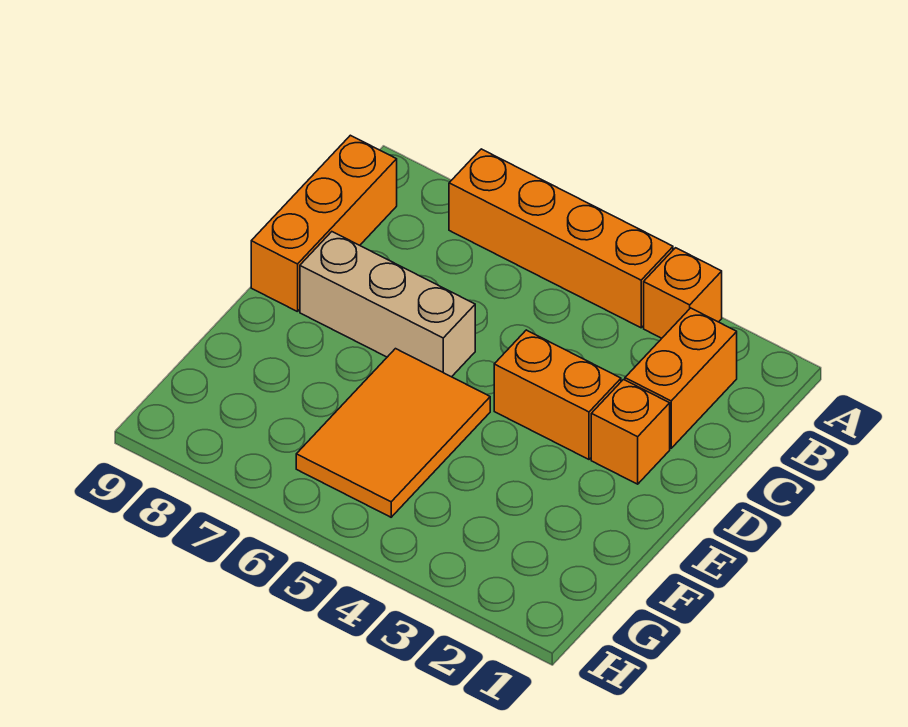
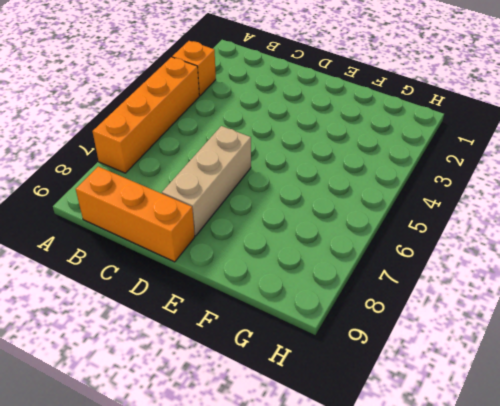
none -> orange 1x2 brick [625,308,737,448]
none -> orange 1x1 brick [591,380,670,484]

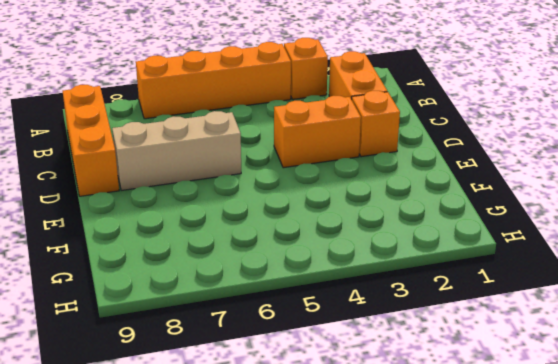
none -> orange 2x3 tile [296,349,490,517]

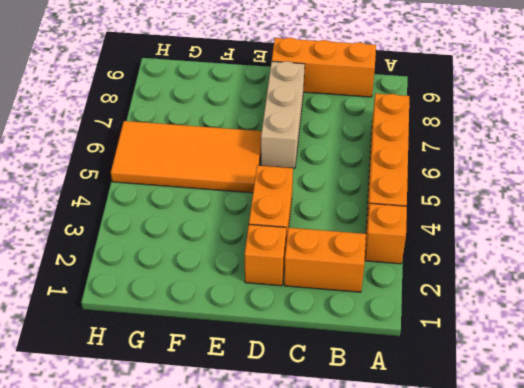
orange 2x4 tile [111,121,262,193] -> orange 2x3 tile [296,349,490,517]

